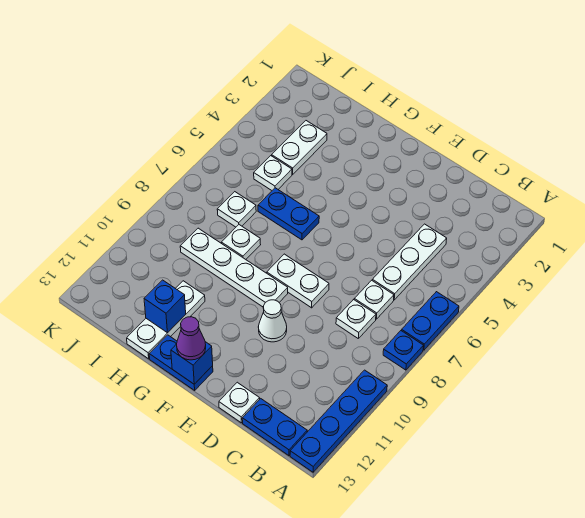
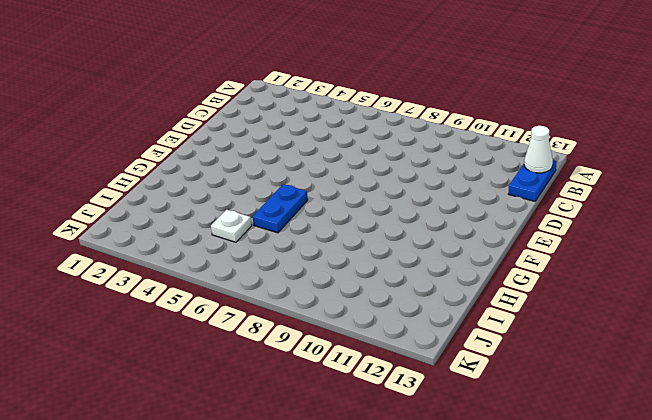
white 1x1 cone [524,126,553,173] -> white 1x1 cone moved to [258,300,287,342]
none -> blue 1x2 plate [402,292,459,350]
none -> blue 1x1 plate [383,331,424,370]
none -> blue 1x4 plate [290,370,387,472]

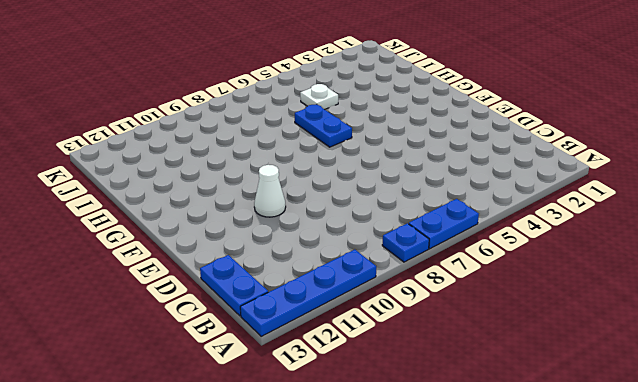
none -> white 1x3 plate [372,224,447,300]
none -> white 1x1 plate [354,280,394,319]
none -> white 1x1 plate [336,300,376,338]

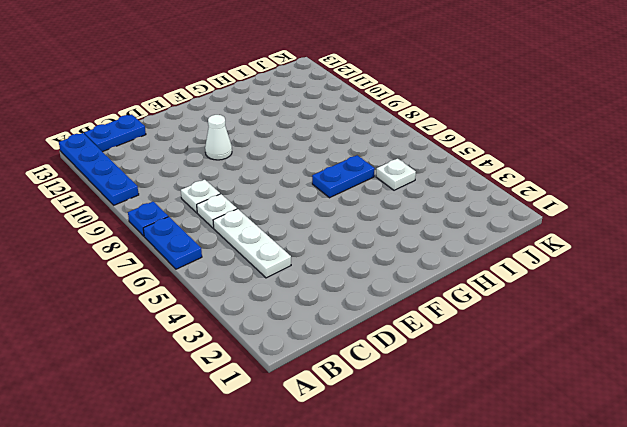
none -> white 1x1 plate [219,382,260,423]
none -> white 1x2 plate [267,254,329,308]
none -> white 1x4 plate [180,228,288,307]

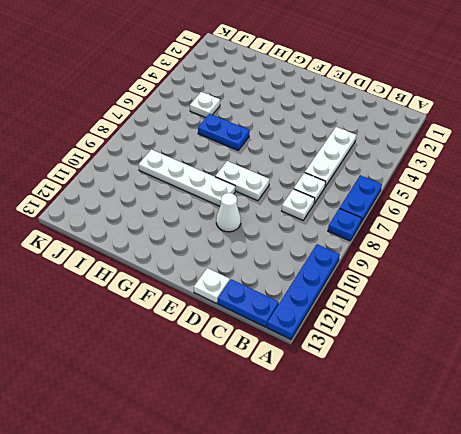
none -> blue 1x2 plate [149,335,213,390]
none -> white 1x1 plate [221,225,261,259]
none -> white 1x3 plate [127,281,205,359]

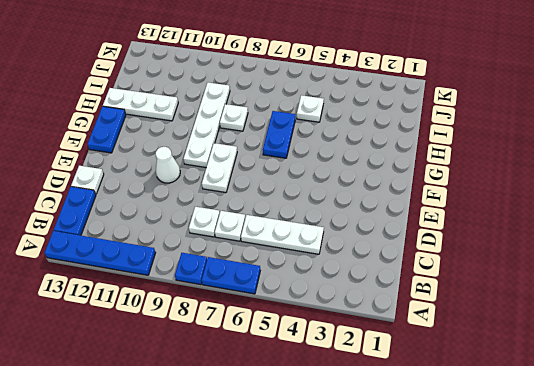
none -> white 1x2 plate [272,121,327,174]
none -> white 1x1 plate [217,192,256,227]
none -> blue 1x1 brick [171,342,213,384]

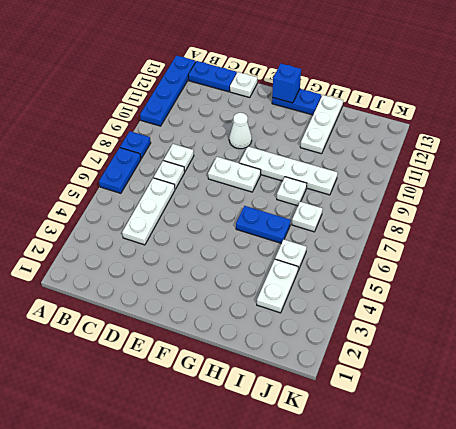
none -> blue 1x1 brick [144,280,186,333]
none -> purple 1x1 cone [177,317,206,360]

